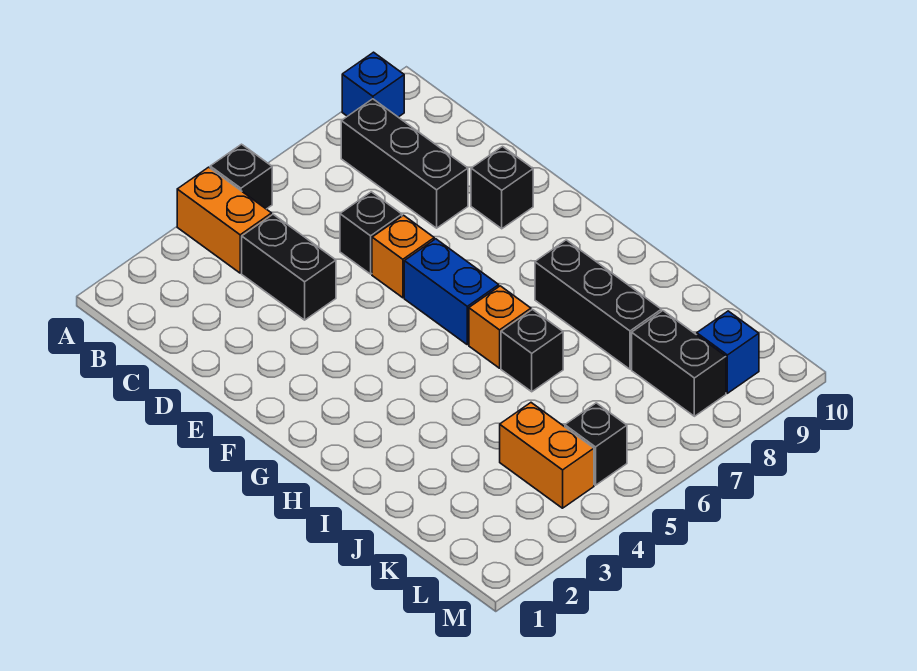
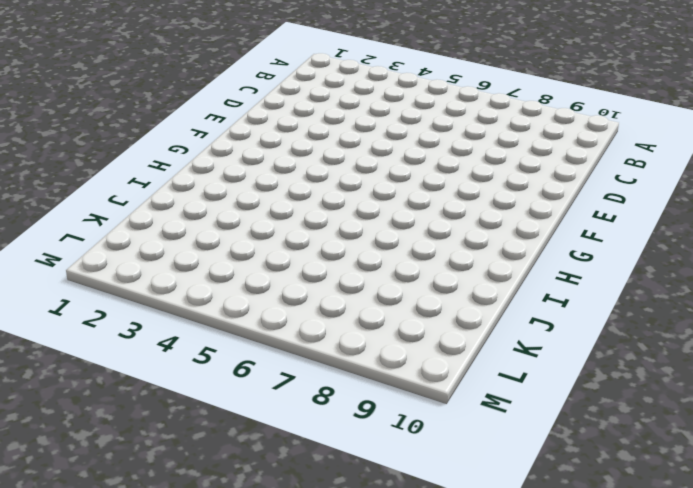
none -> orange 1x2 brick [177,167,272,273]
none -> black 1x1 brick [210,144,272,209]
none -> blue 1x1 brick [342,52,404,117]

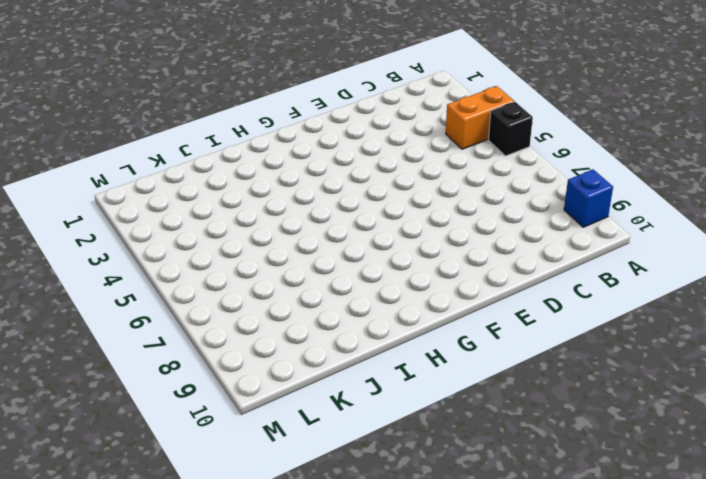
none -> black 1x3 brick [341,99,468,228]
none -> black 1x2 brick [242,214,336,320]
none -> black 1x1 brick [340,192,402,274]

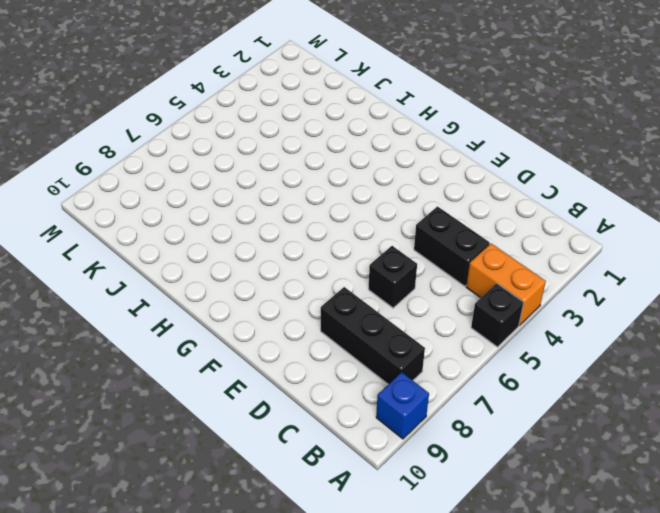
none -> orange 1x1 brick [372,215,434,298]
none -> black 1x1 brick [471,147,533,229]
none -> blue 1x2 brick [404,239,499,345]

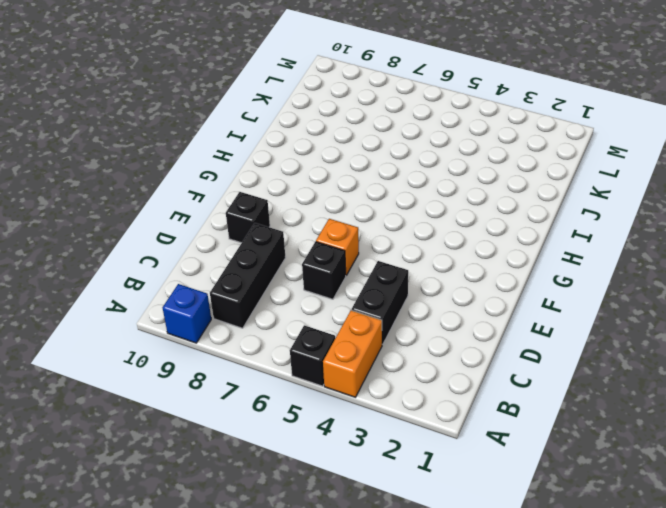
none -> blue 1x2 brick [404,239,499,345]
none -> orange 1x1 brick [469,286,531,368]
none -> black 1x3 brick [535,240,661,369]

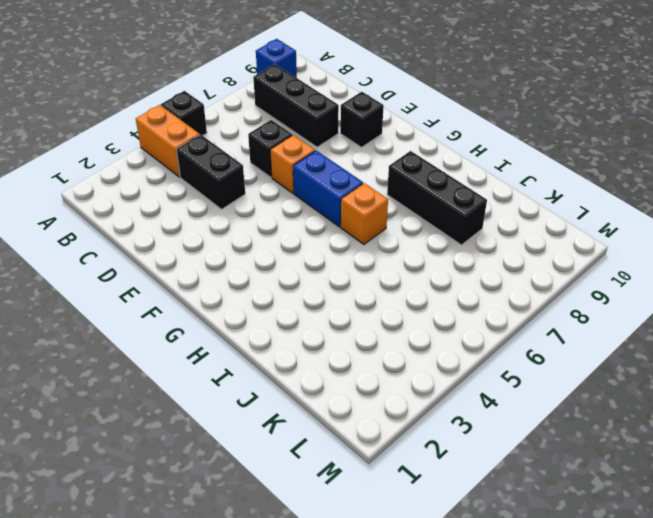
none -> black 1x1 brick [501,310,563,392]
none -> orange 1x2 brick [500,403,594,508]
none -> black 1x2 brick [632,311,726,416]

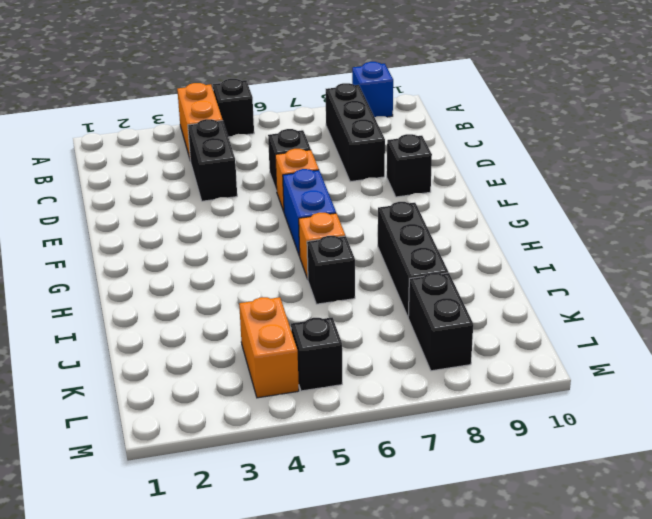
none -> blue 1x1 brick [697,311,759,393]

